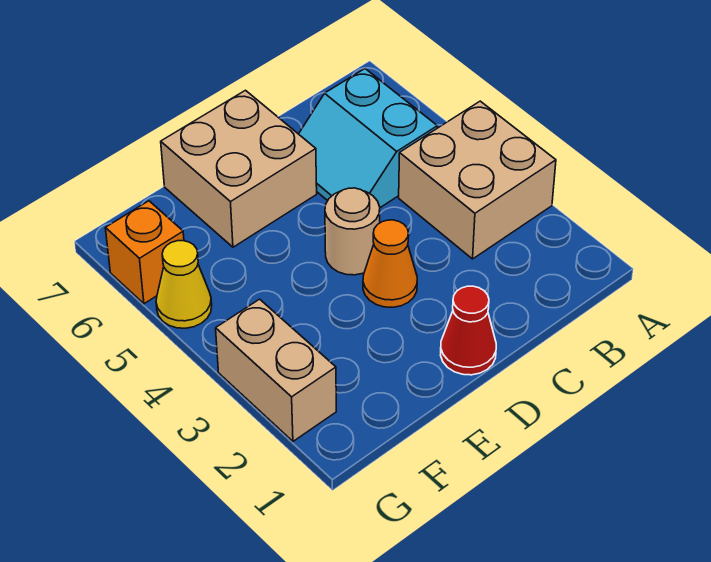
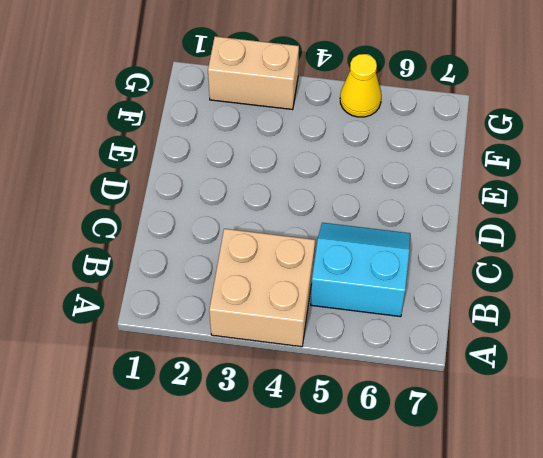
none -> red 1x1 cone [441,286,496,375]
none -> orange 1x1 cone [363,220,417,307]

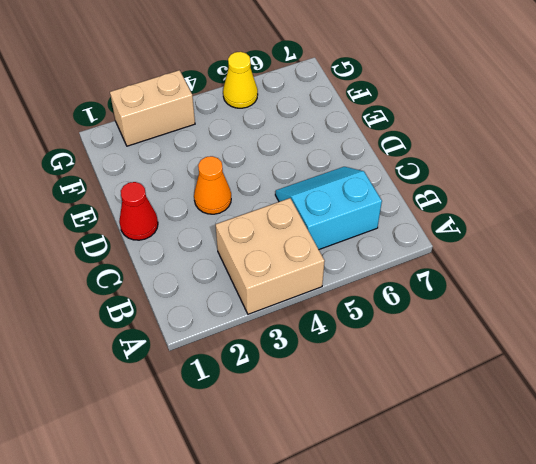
none -> tan 1x1 round brick [325,188,380,275]
none -> tan 2x2 brick [161,90,317,247]

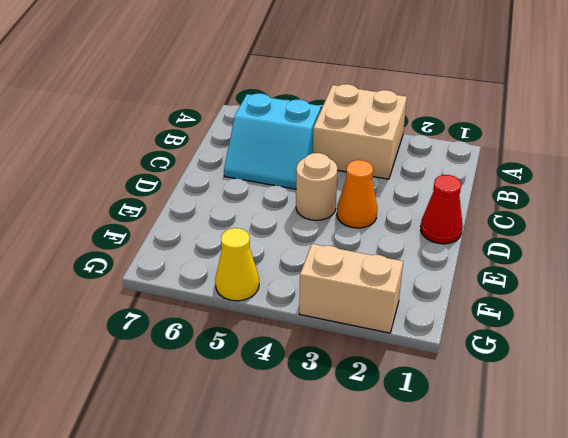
none -> tan 2x2 brick [161,90,317,247]
none -> orange 1x1 brick [105,201,184,304]

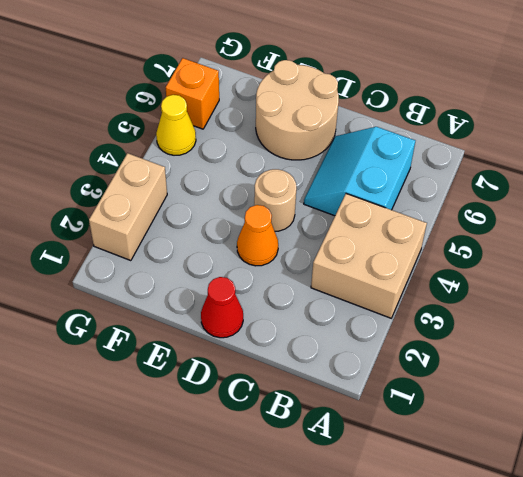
tan 2x2 round brick [256,60,339,160] -> tan 2x2 brick [161,90,317,247]

